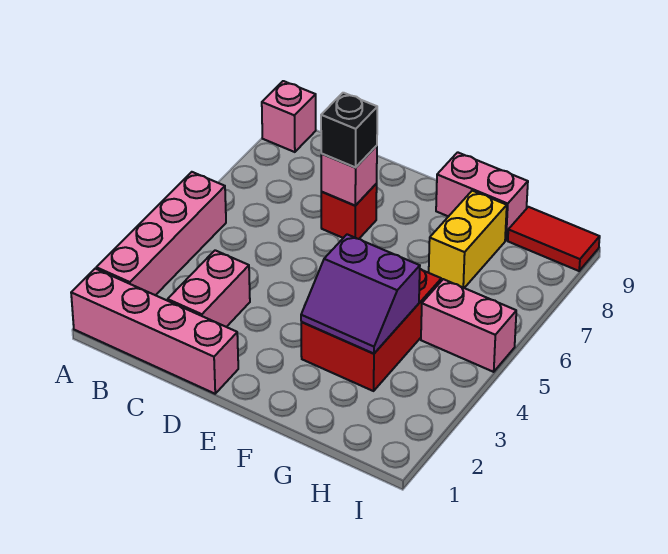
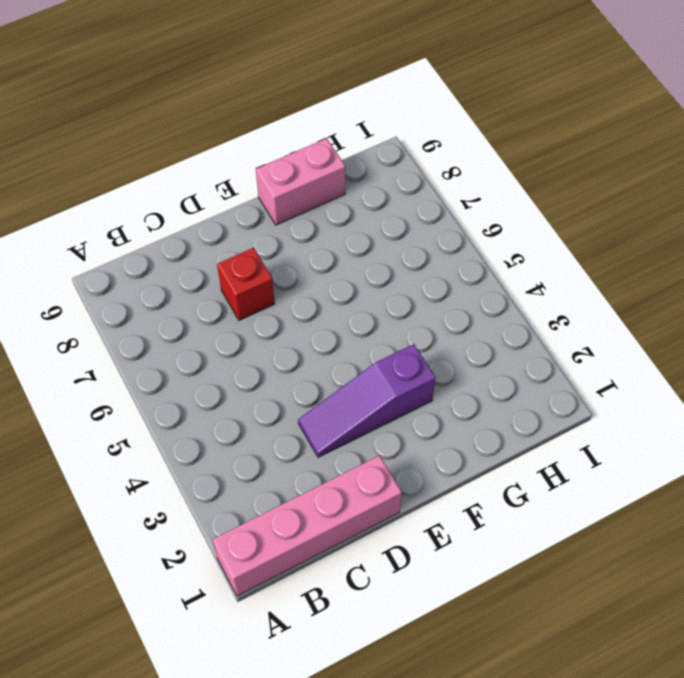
purple 1x3 slope [298,344,436,457] -> red 2x3 brick [301,269,441,391]
none -> pink 1x4 brick [96,172,226,295]
none -> pink 1x1 brick [262,81,316,152]
none -> pink 1x2 brick [168,250,250,327]

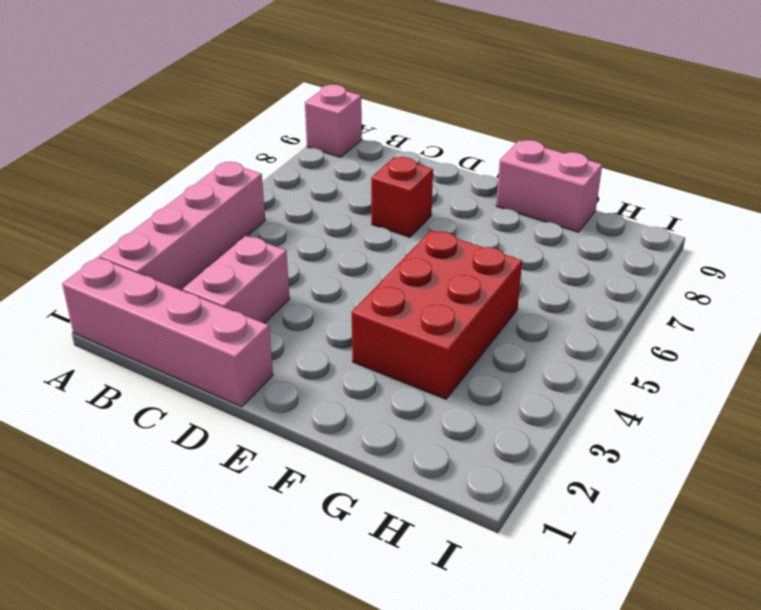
none -> yellow 1x2 brick [429,191,507,288]
none -> pink 1x2 brick [421,279,516,372]
none -> red 1x2 tile [508,207,600,271]

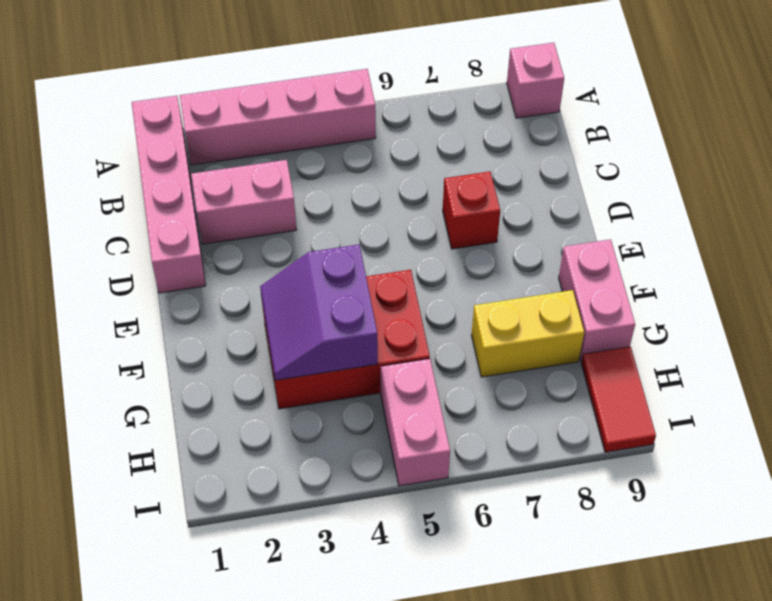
none -> pink 1x1 brick [321,146,377,206]
none -> black 1x1 brick [321,93,377,168]

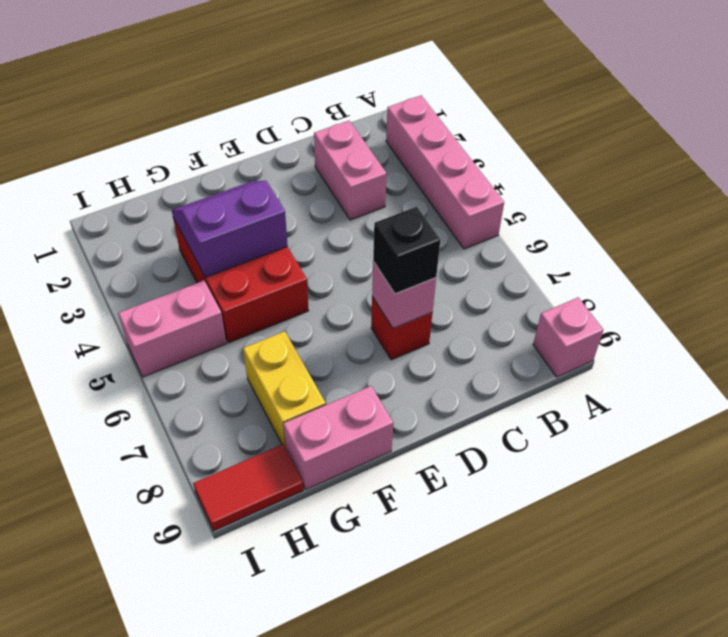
none -> pink 1x4 brick [71,269,238,394]

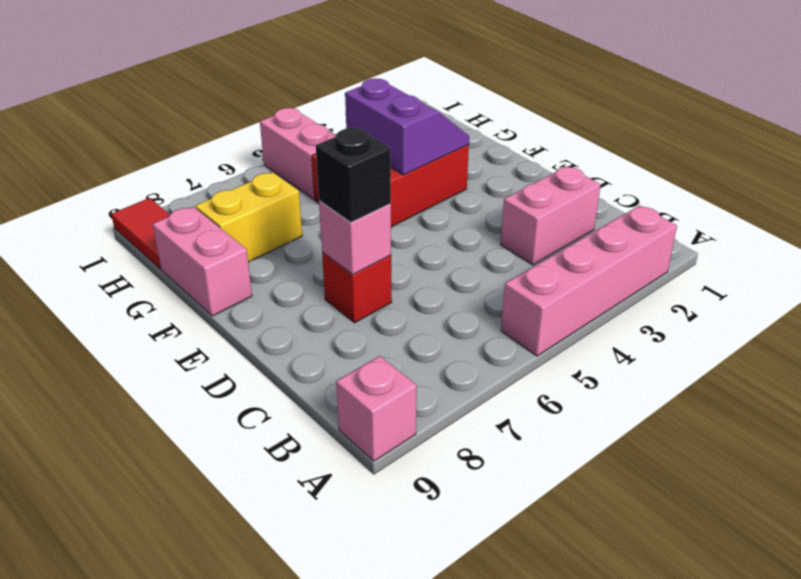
none -> pink 1x4 brick [71,269,238,394]

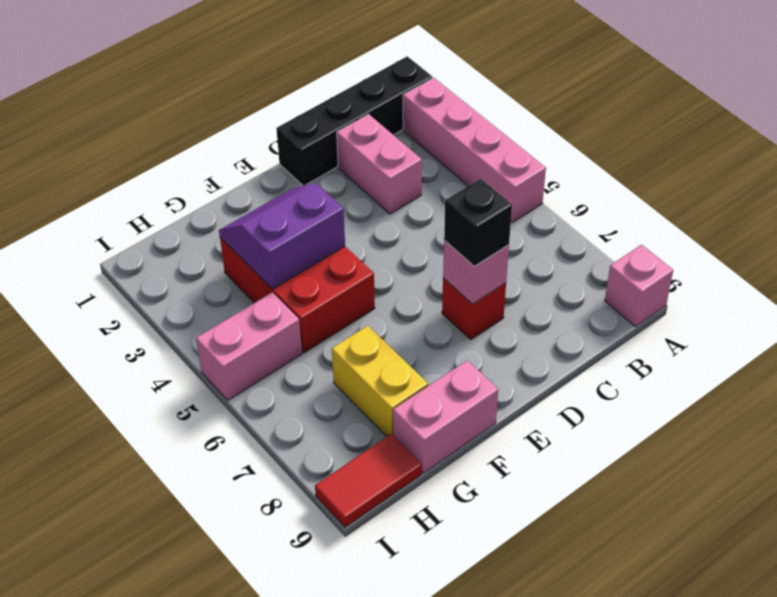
black 1x4 brick [276,56,432,186] -> pink 1x4 brick [71,269,238,394]

